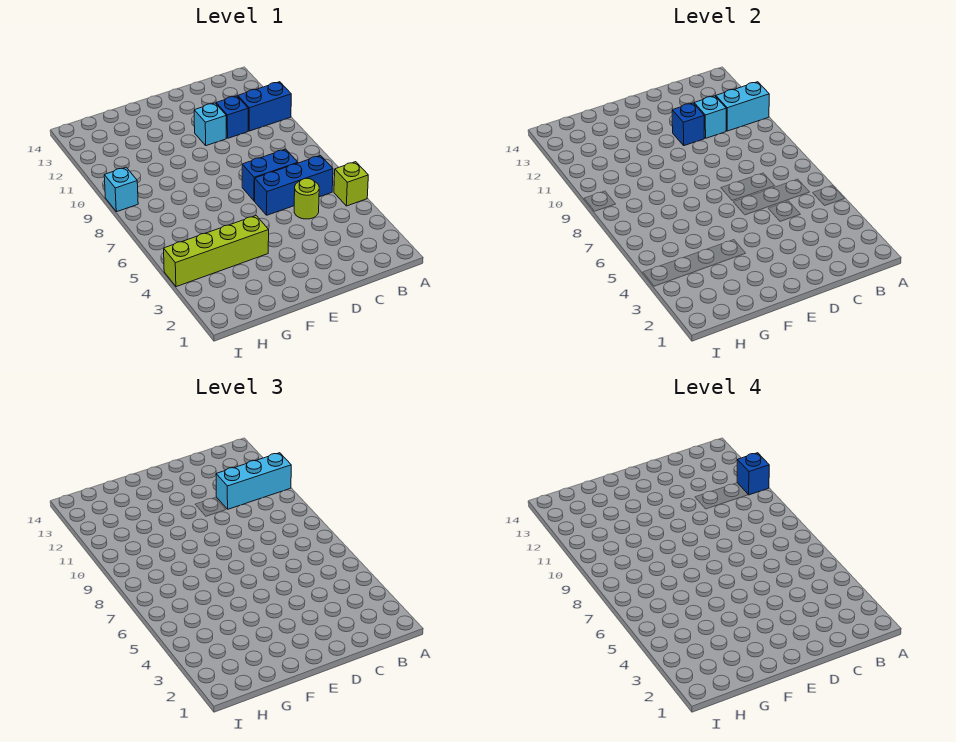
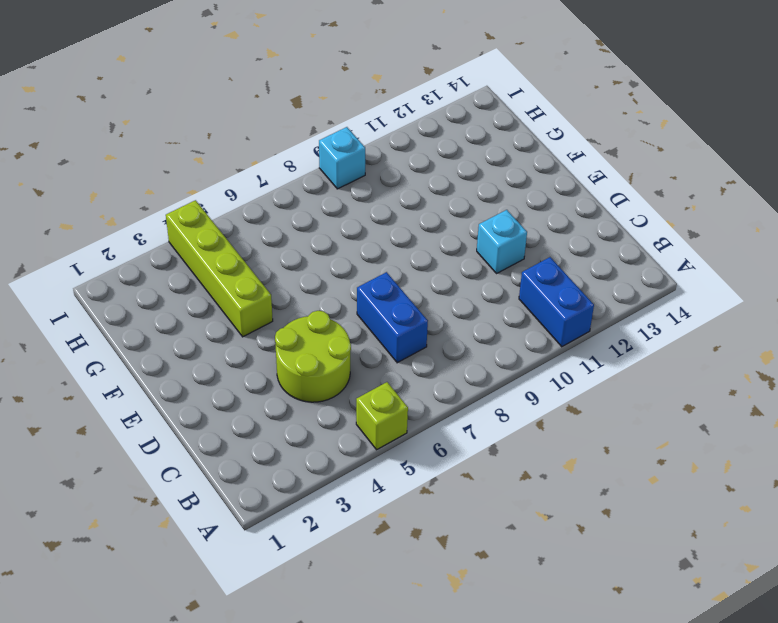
lime 2x2 round brick [275,311,351,402] -> lime 1x1 round brick [294,178,319,219]
none -> blue 1x3 brick [255,156,333,215]
none -> blue 1x1 brick [216,96,248,138]
none -> cyan 1x2 brick [716,82,769,131]

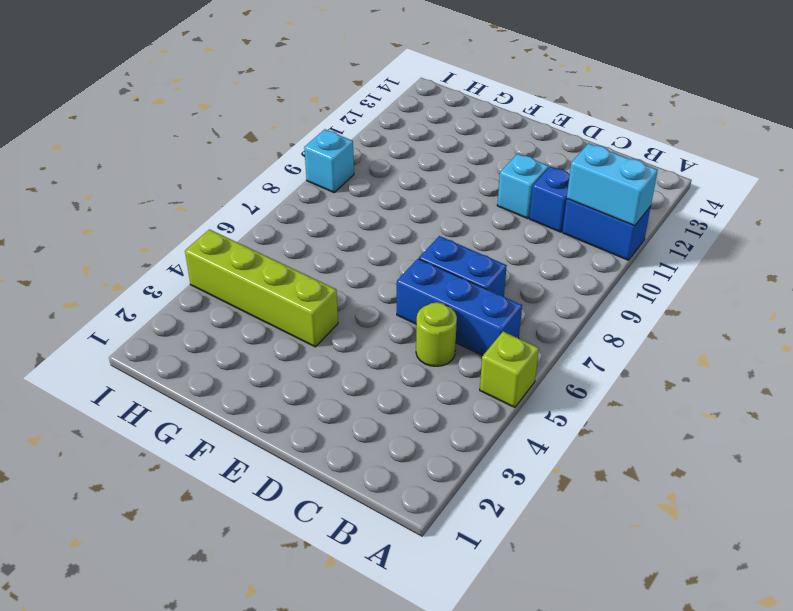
none -> cyan 1x1 brick [694,96,726,138]
none -> blue 1x1 brick [672,103,704,146]
none -> cyan 1x3 brick [216,453,291,509]

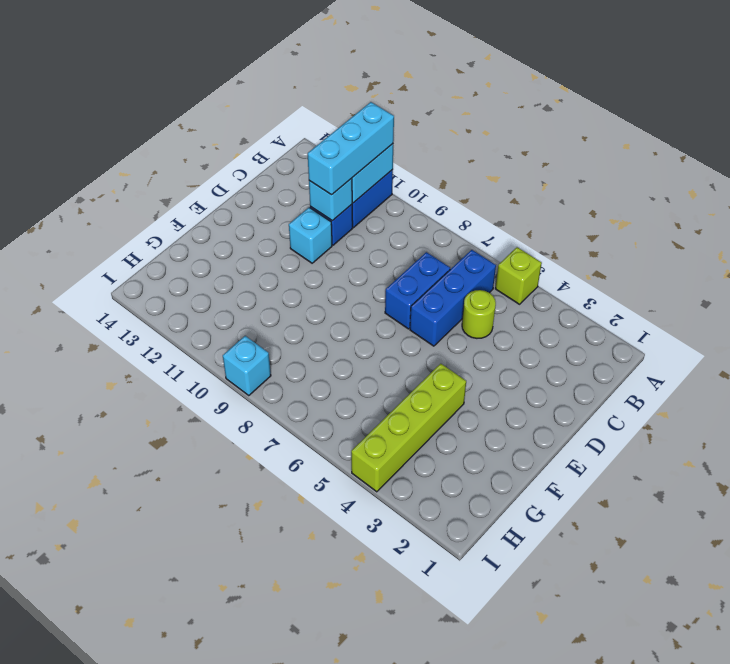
none -> blue 1x1 brick [672,103,704,146]
none -> blue 1x1 brick [737,453,769,495]

